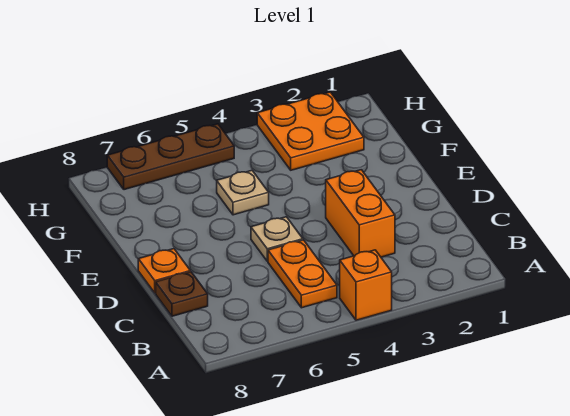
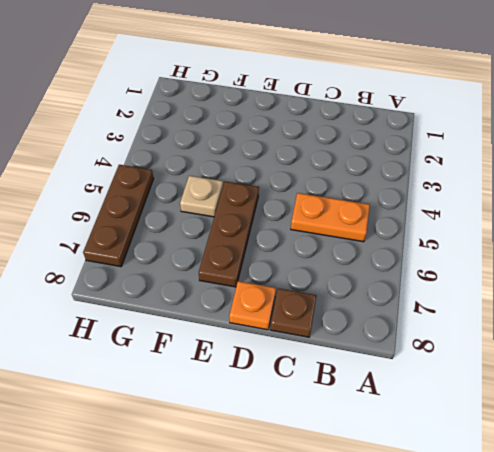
brown 1x3 plate [199,181,259,287] -> none
none -> orange 1x1 brick [340,250,392,320]
none -> orange 1x2 brick [326,170,395,257]

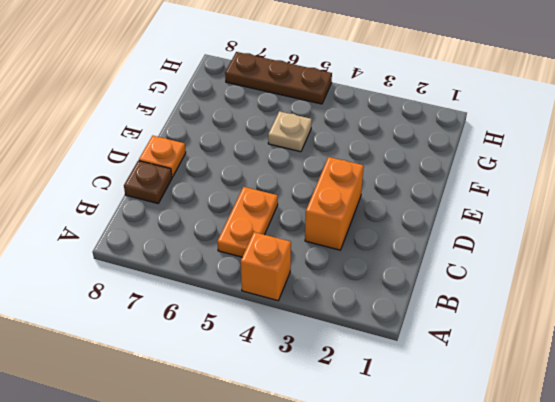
none -> tan 1x1 plate [251,217,303,261]
none -> orange 2x2 plate [257,92,364,170]

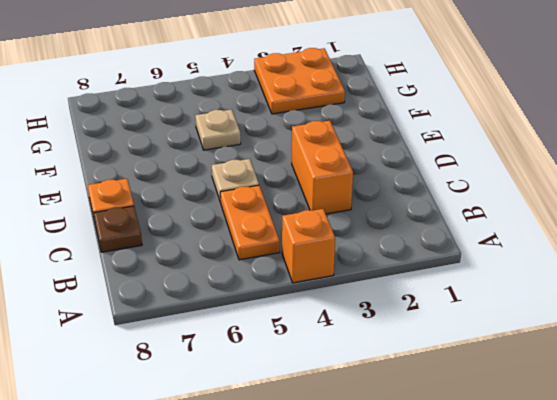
none -> brown 1x3 plate [107,124,234,190]

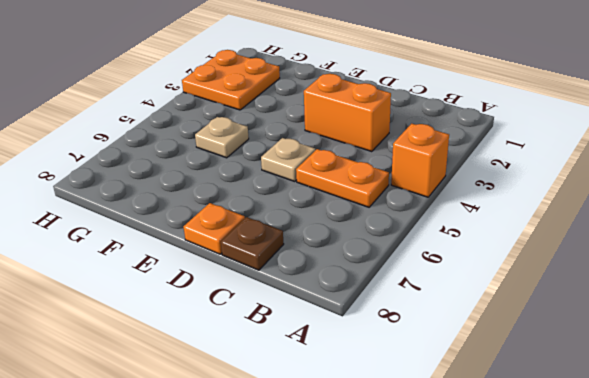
none -> brown 1x3 plate [107,124,234,190]

